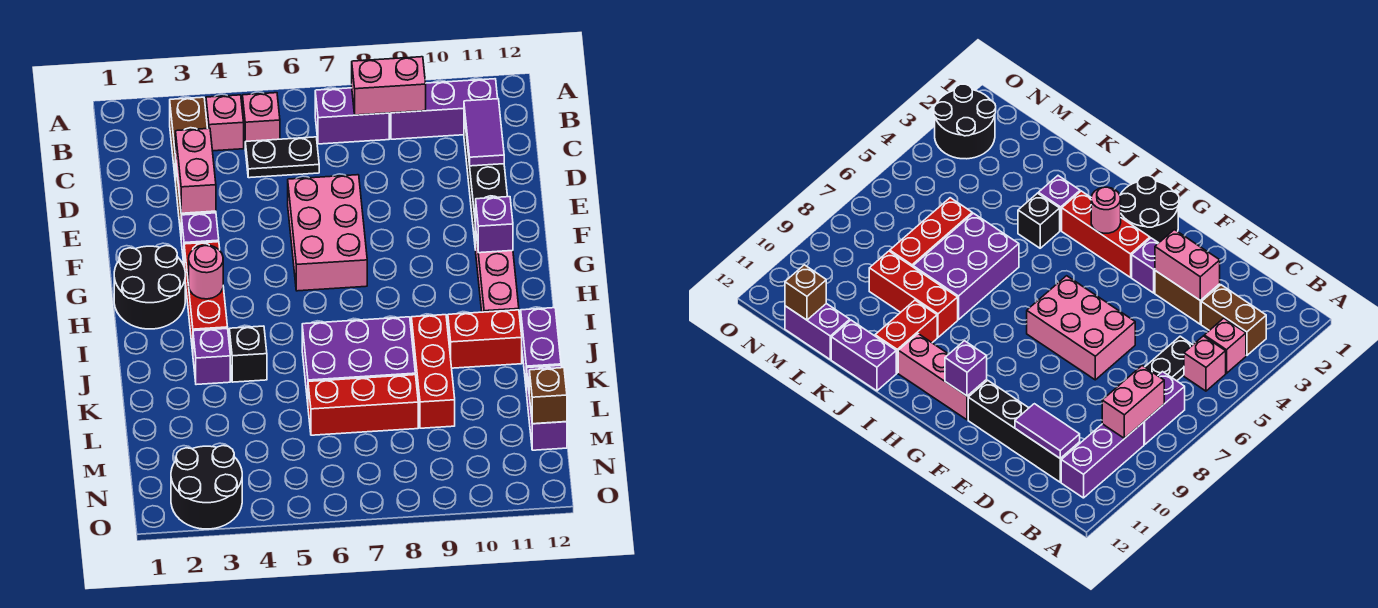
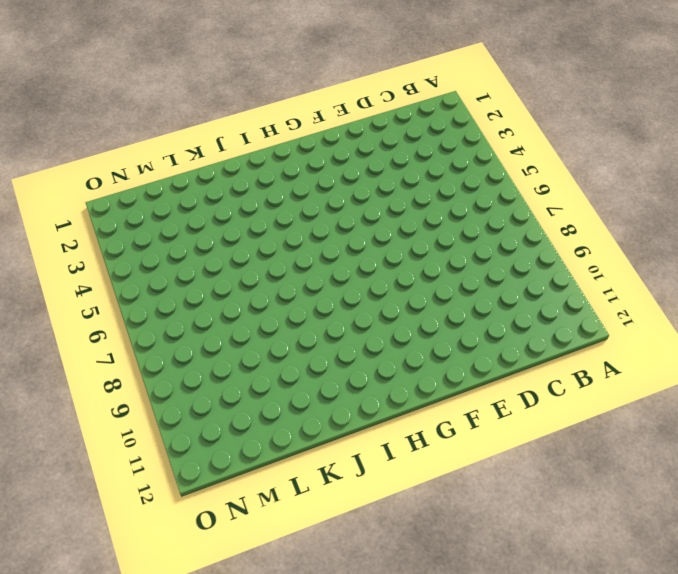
none -> brown 1x2 brick [170,97,208,182]
none -> pink 1x1 brick [206,95,244,151]
none -> pink 1x1 brick [243,93,280,142]

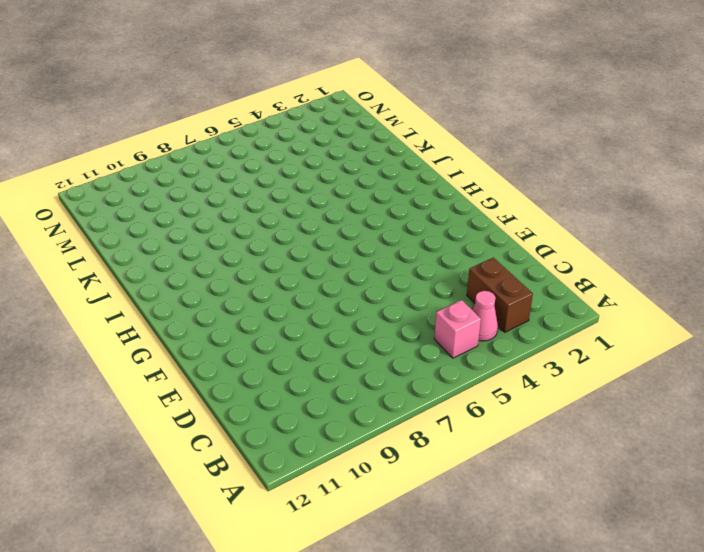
pink 1x1 cone [473,291,498,341] -> pink 1x1 brick [206,95,244,151]
none -> purple 1x2 brick [315,88,389,144]
none -> purple 1x3 brick [389,79,498,139]
none -> black 1x2 plate [245,137,319,178]

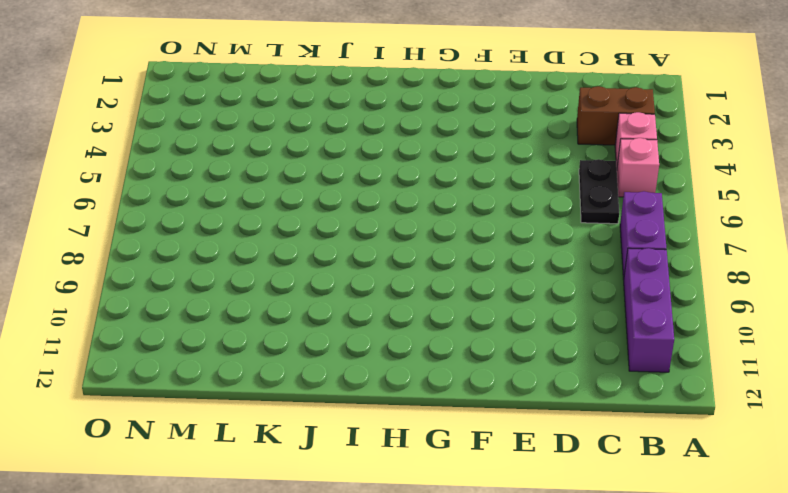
none -> black 1x4 brick [464,116,508,250]
none -> brown 1x2 brick [1155,271,1220,324]
none -> pink 2x3 brick [288,175,367,291]

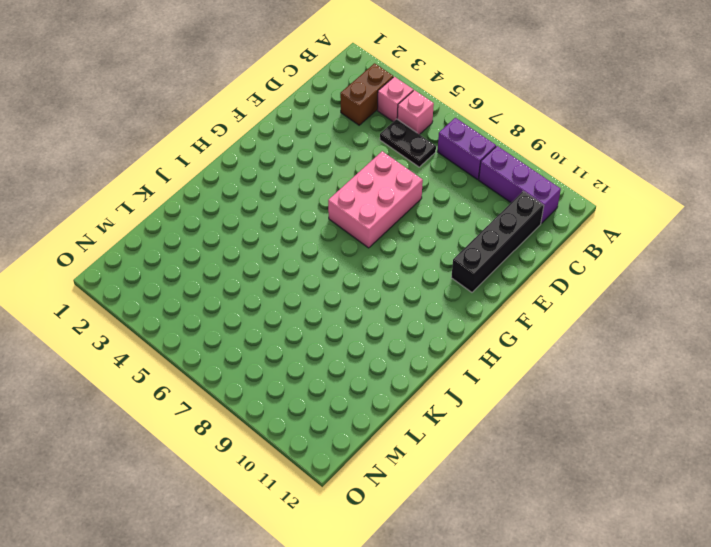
none -> brown 1x2 brick [1155,271,1220,324]
none -> purple 1x1 brick [181,213,219,263]
none -> black 2x2 round brick [114,246,185,329]

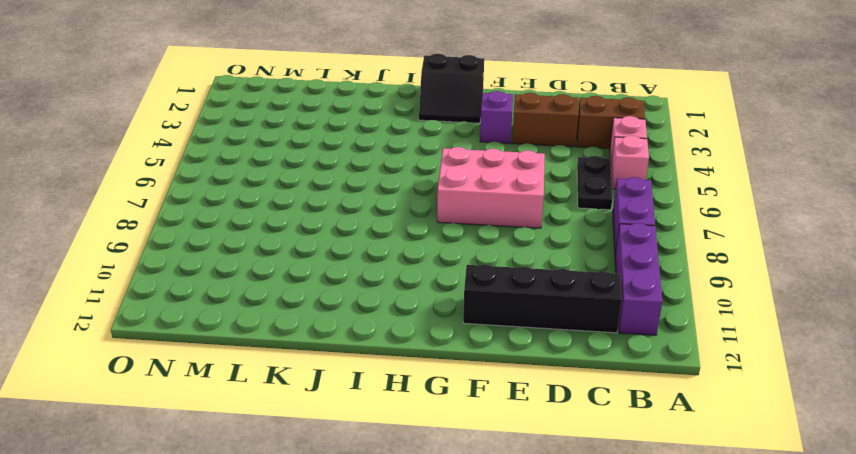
black 2x2 slope [419,54,484,123] -> black 2x2 round brick [114,246,185,329]
none -> red 1x3 brick [184,242,228,352]
none -> pink 1x3 brick [476,235,519,312]
none -> purple 1x1 brick [193,328,230,385]

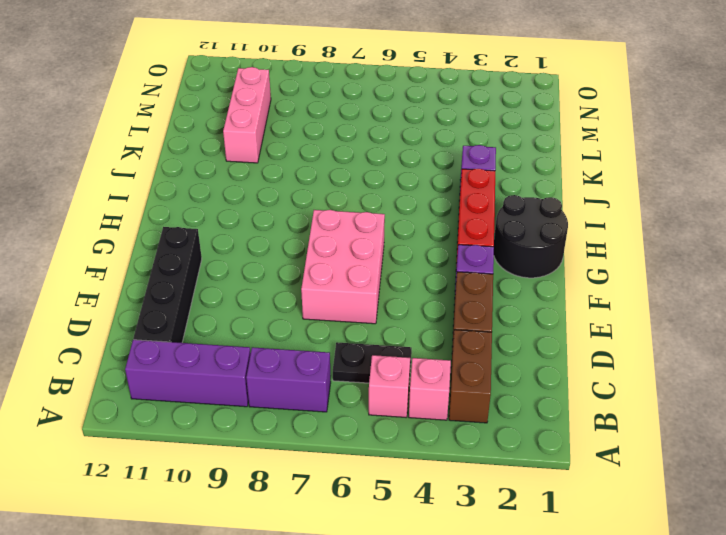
pink 1x3 brick [223,67,271,163] -> pink 1x3 brick moved to [476,235,519,312]
none -> black 1x1 brick [229,326,267,382]
none -> purple 2x3 brick [302,317,415,402]
none -> red 1x3 brick [411,315,455,428]

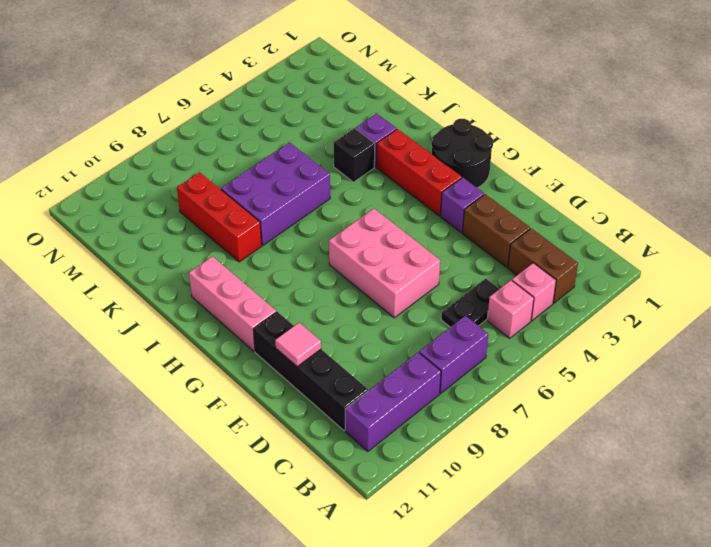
pink 1x1 tile [275,323,321,366] -> none
none -> red 1x2 brick [448,310,522,368]
none -> purple 1x2 brick [521,308,561,392]
none -> red 1x3 brick [308,375,418,435]

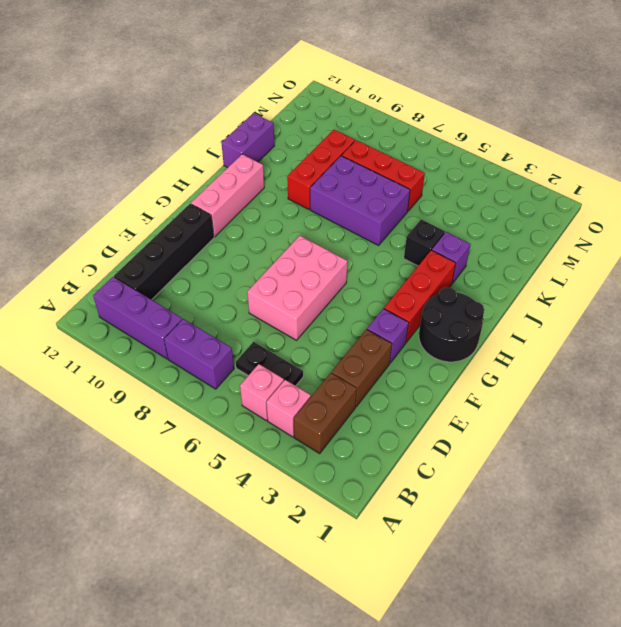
none -> red 1x2 brick [448,310,522,368]
none -> purple 1x2 brick [527,365,567,450]
none -> black 2x2 round brick [171,446,242,529]

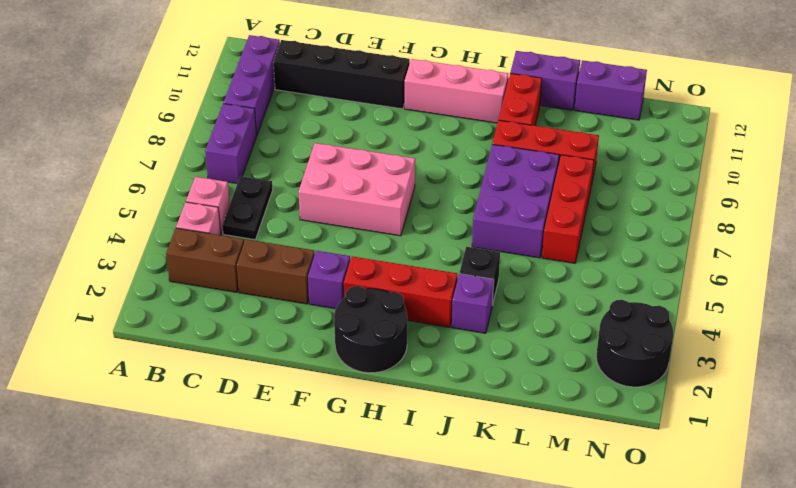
none -> pink 1x2 brick [352,57,426,115]
none -> purple 1x2 tile [464,99,504,166]
none -> pink 1x2 brick [176,128,216,213]

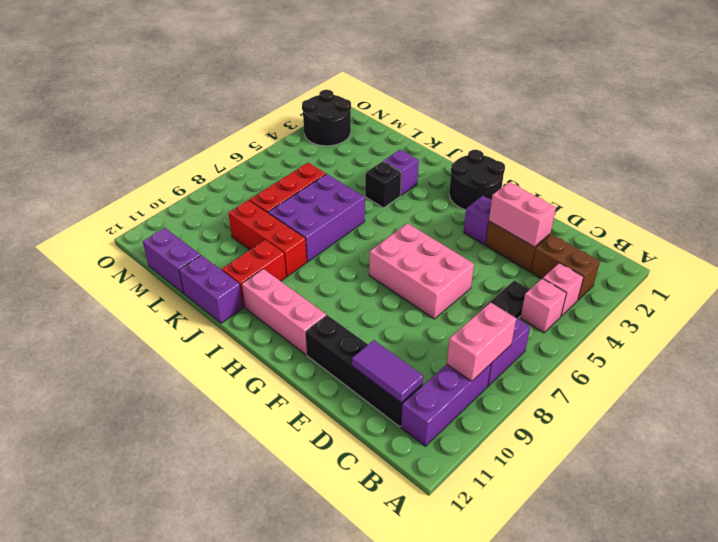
none -> red 1x3 brick [184,242,228,352]
none -> purple 1x1 brick [476,197,513,253]
none -> pink 1x1 round brick [189,245,223,299]

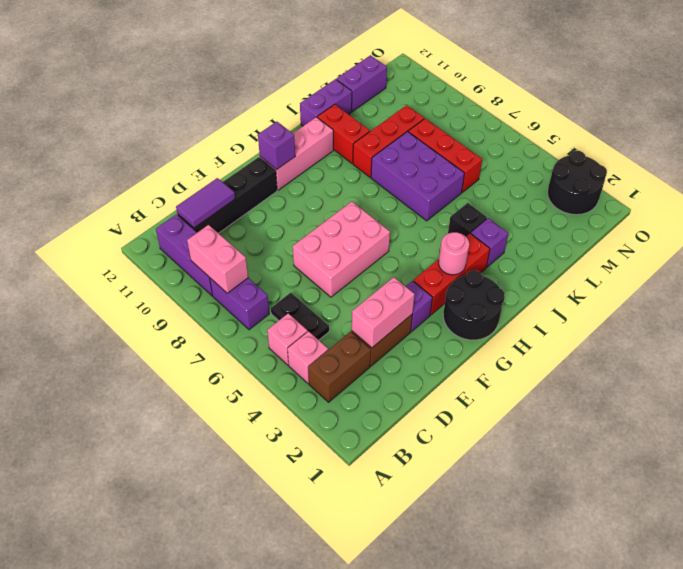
none -> brown 1x1 brick [529,368,567,424]

